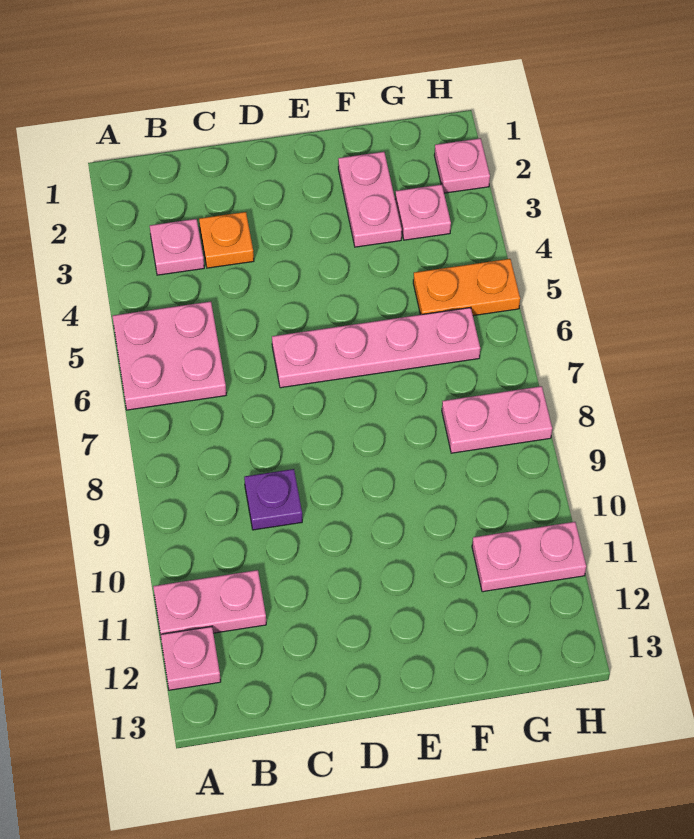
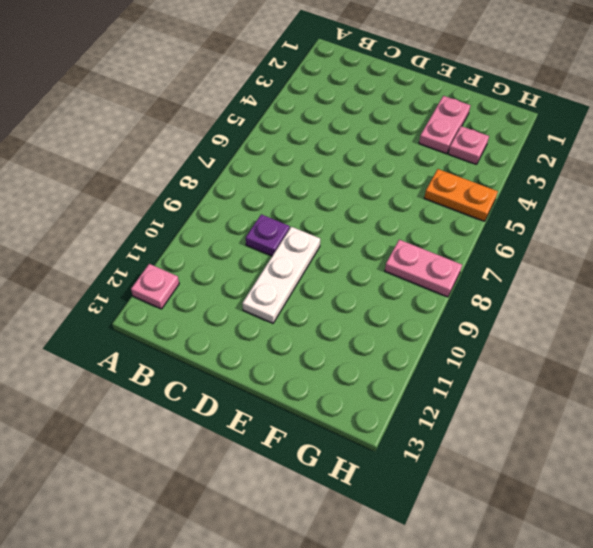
white 1x3 plate [242,227,320,323] -> none
none -> pink 2x2 plate [113,301,226,410]
none -> pink 1x2 plate [153,570,266,634]
none -> pink 1x1 plate [150,219,204,275]

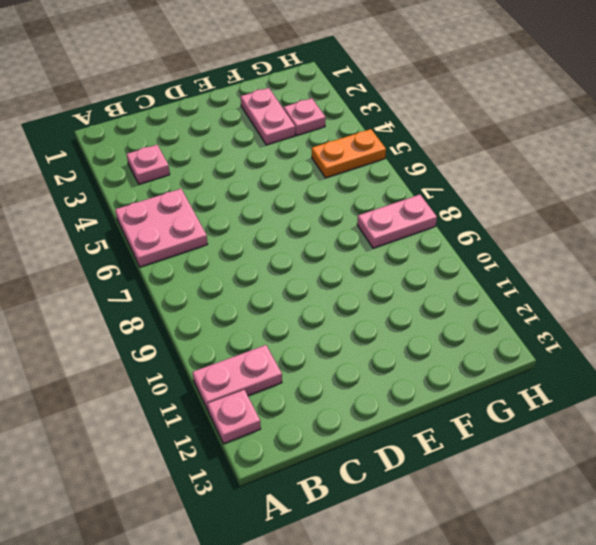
none -> orange 1x1 plate [199,212,254,268]
none -> purple 1x1 plate [244,469,302,530]
none -> pink 1x4 plate [272,308,480,388]

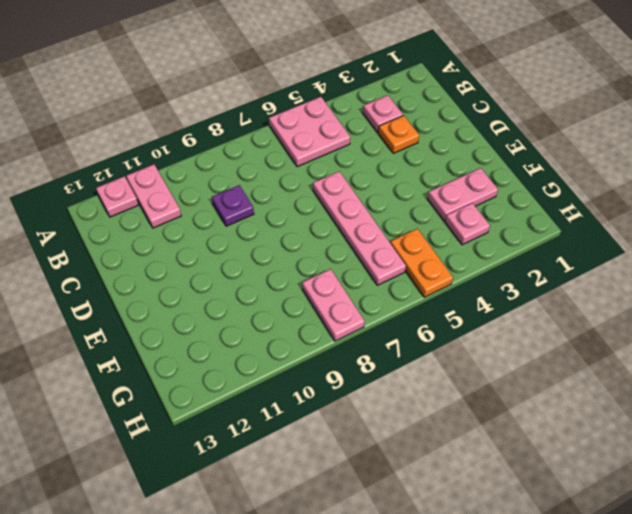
none -> pink 1x2 plate [472,522,586,592]
none -> pink 1x1 plate [434,138,490,193]

